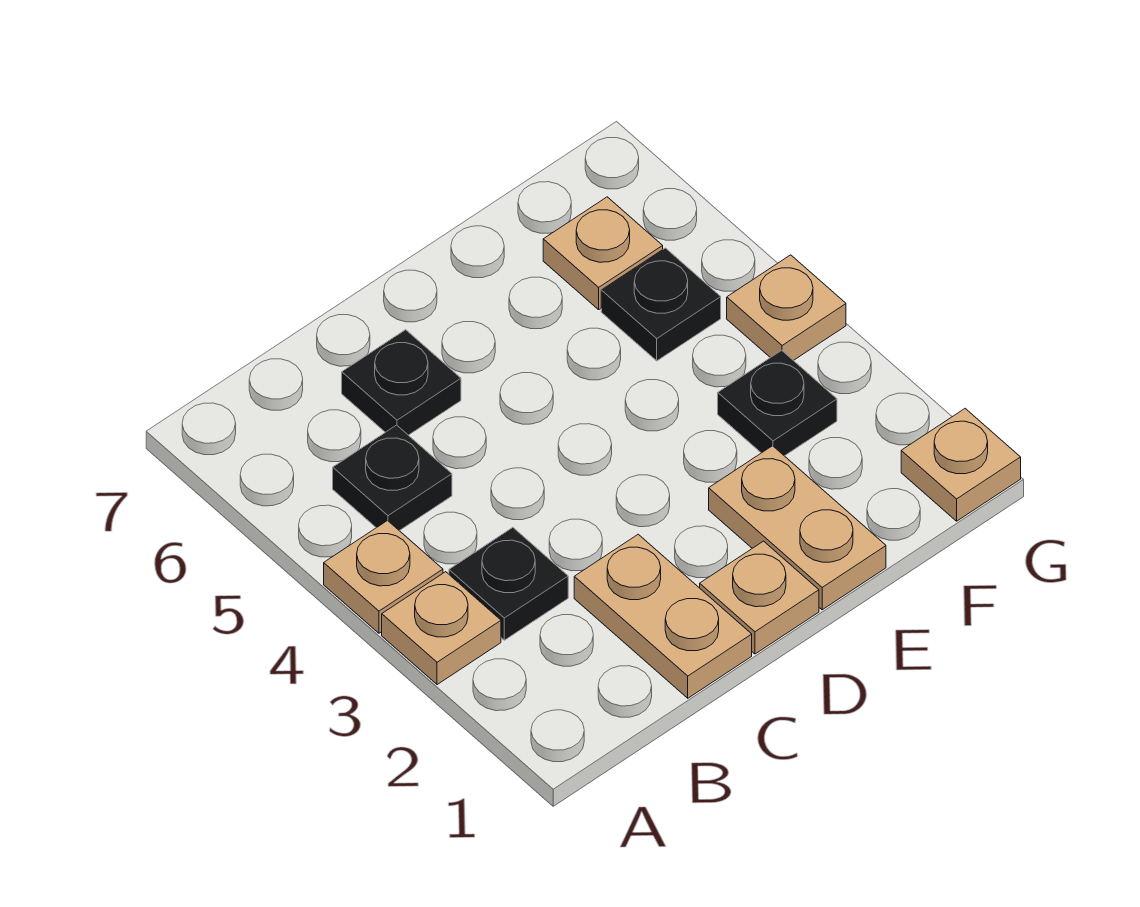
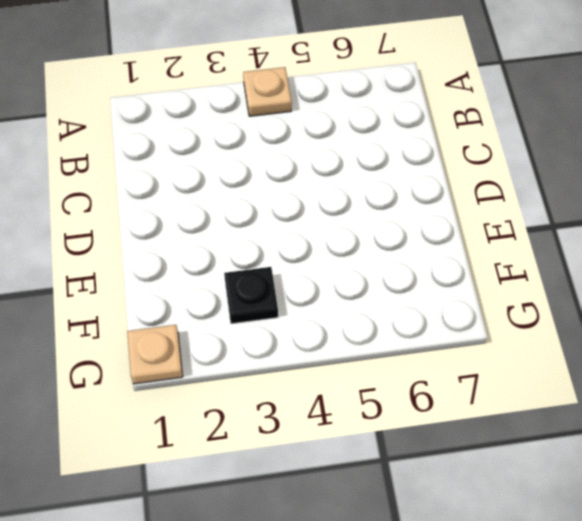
none -> tan 1x1 plate [382,572,501,685]
none -> black 1x1 plate [449,528,568,640]
none -> black 1x1 plate [333,425,452,531]

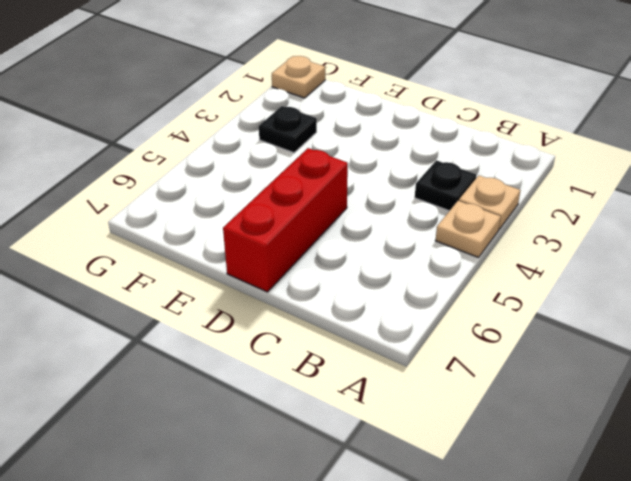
red 1x3 brick [223,148,348,292] -> none
none -> black 1x1 plate [333,425,452,531]
none -> tan 1x2 plate [574,534,752,698]
none -> black 1x1 plate [342,330,461,435]

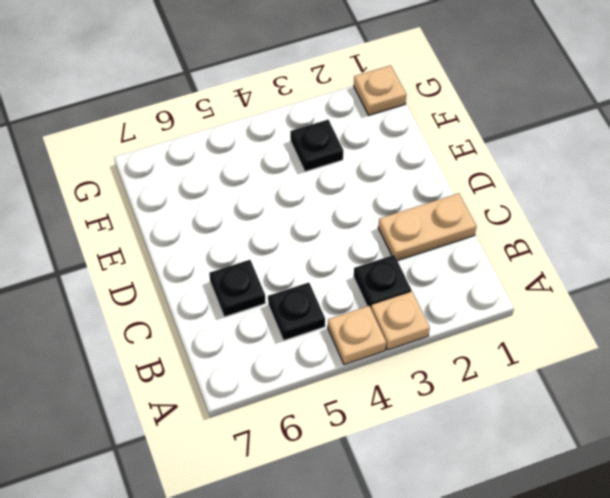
none -> tan 1x1 plate [700,541,819,654]
none -> tan 1x2 plate [709,446,886,610]
none -> black 1x1 plate [601,248,721,361]

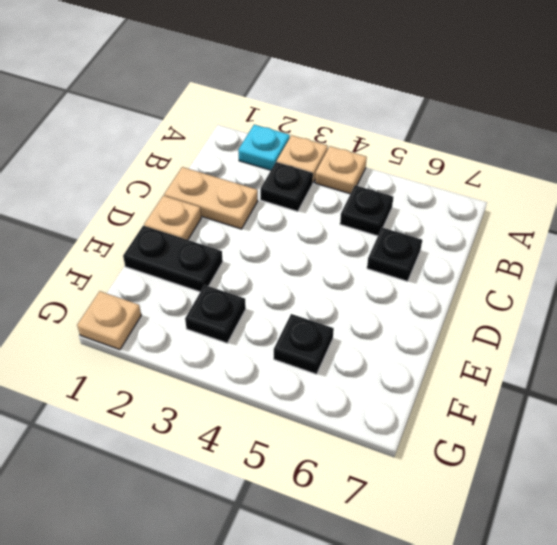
cyan 1x1 plate [238,125,290,170] -> none
black 1x2 plate [123,226,223,292] -> tan 1x2 plate [709,446,886,610]
none -> tan 1x1 plate [543,197,663,310]
none -> tan 1x1 plate [727,255,846,360]

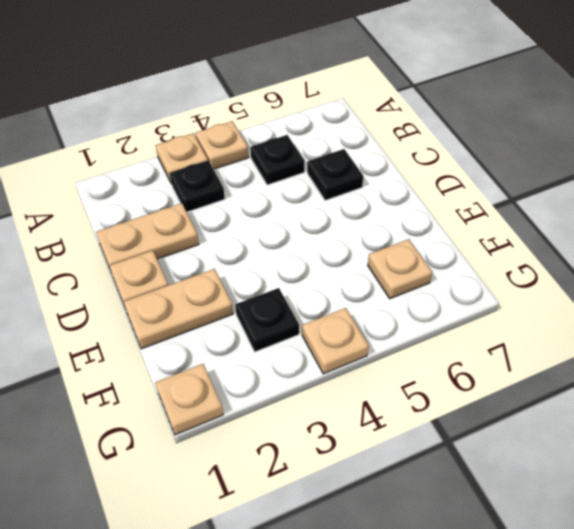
none -> black 1x1 plate [601,248,721,361]

